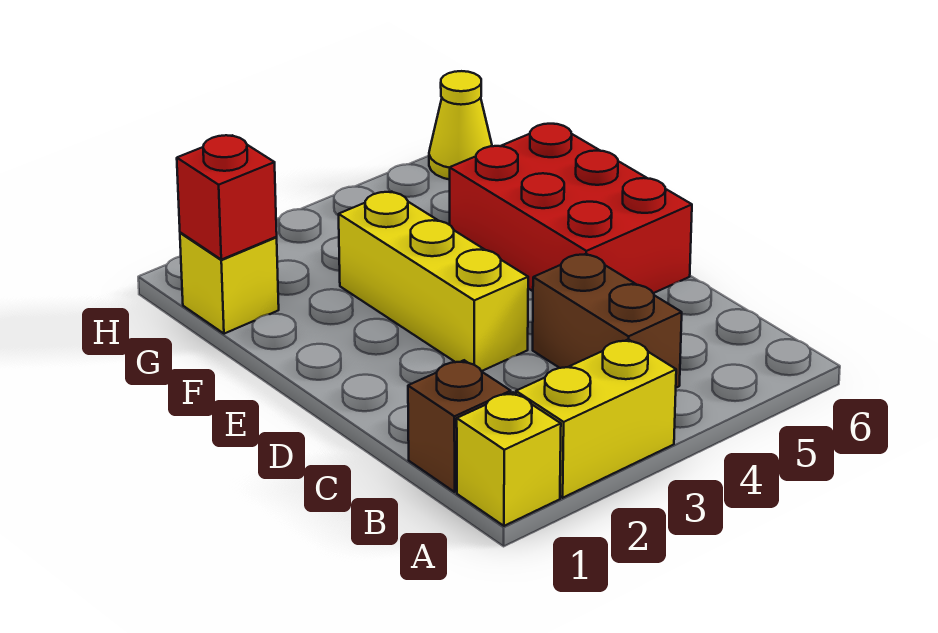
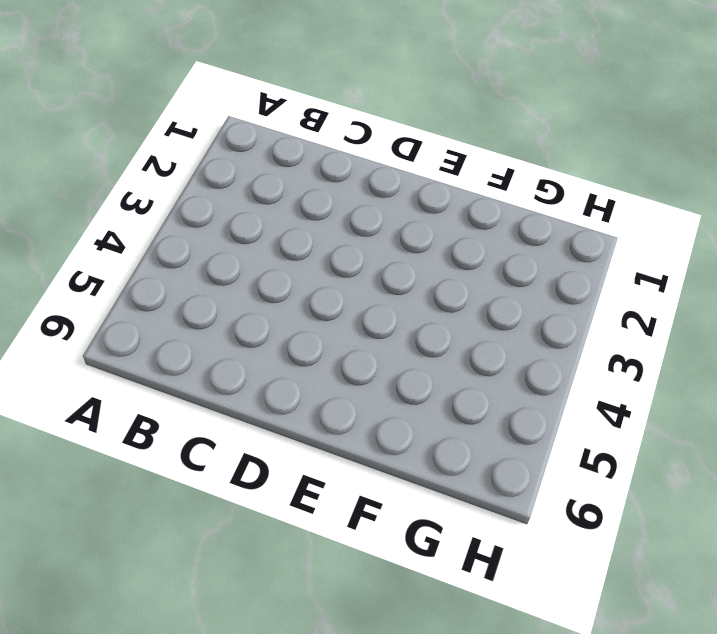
none -> yellow 1x1 brick [457,392,561,526]
none -> yellow 1x2 brick [516,339,676,498]

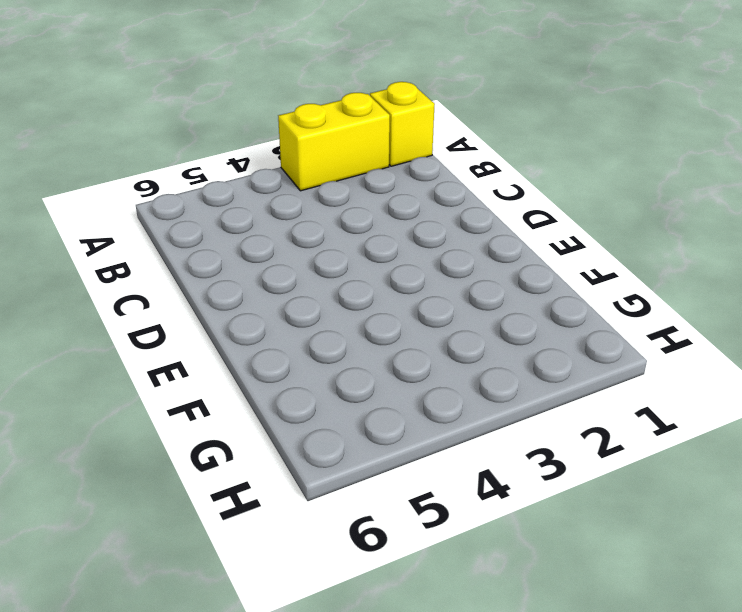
none -> brown 1x1 brick [408,360,511,492]
none -> brown 1x2 brick [533,254,682,388]

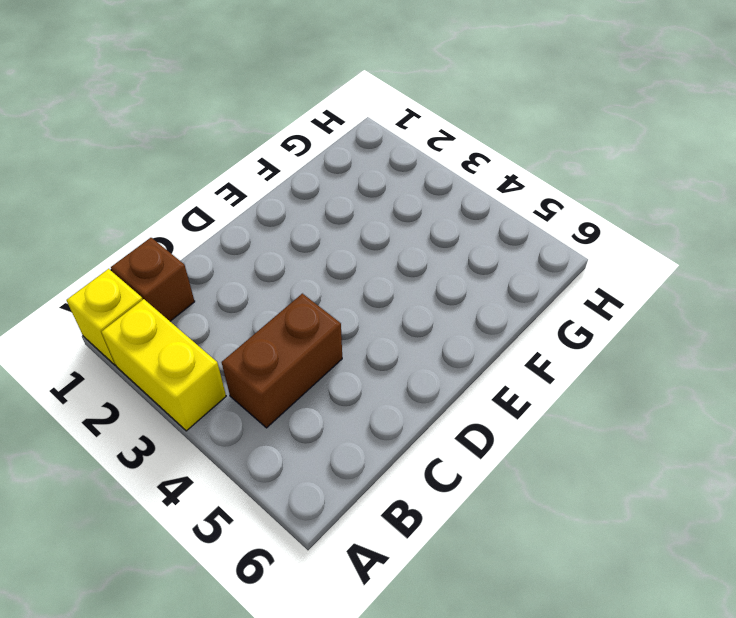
none -> yellow 1x3 brick [339,192,528,371]
none -> red 2x3 brick [450,124,692,293]

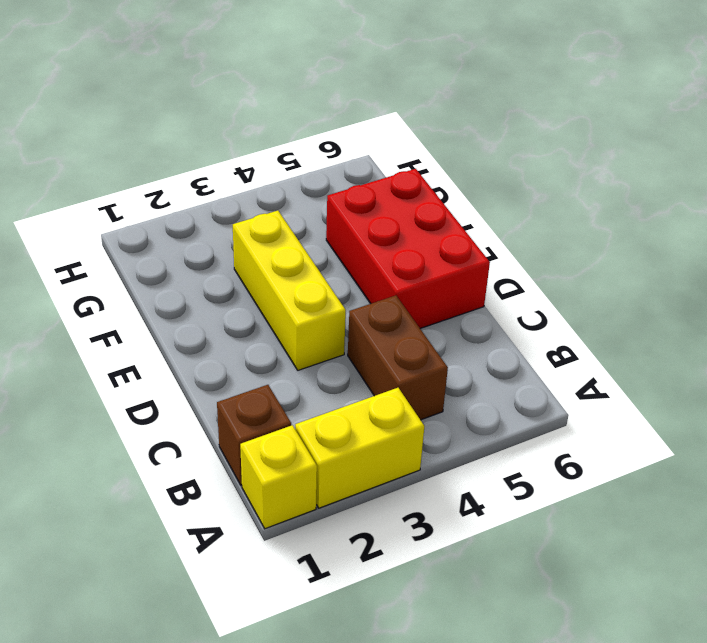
none -> yellow 1x1 brick [180,232,279,334]
none -> yellow 1x1 cone [429,71,492,180]

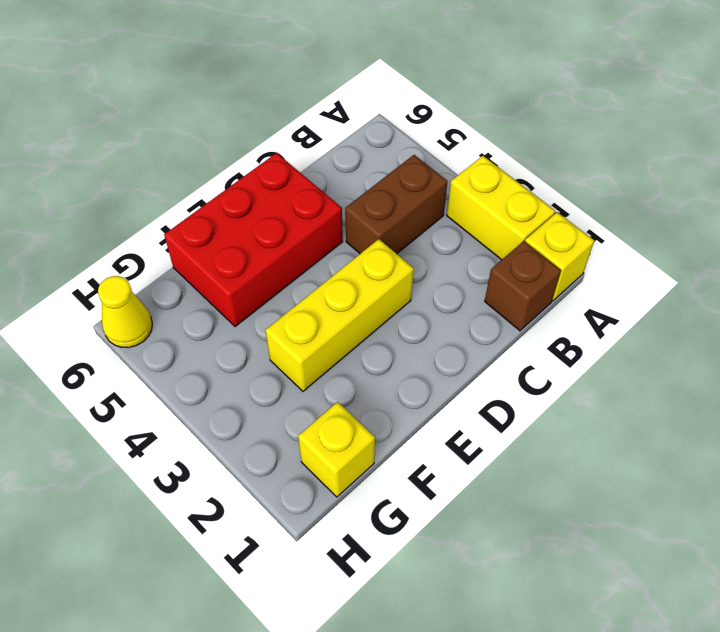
none -> red 1x1 brick [177,135,277,260]

